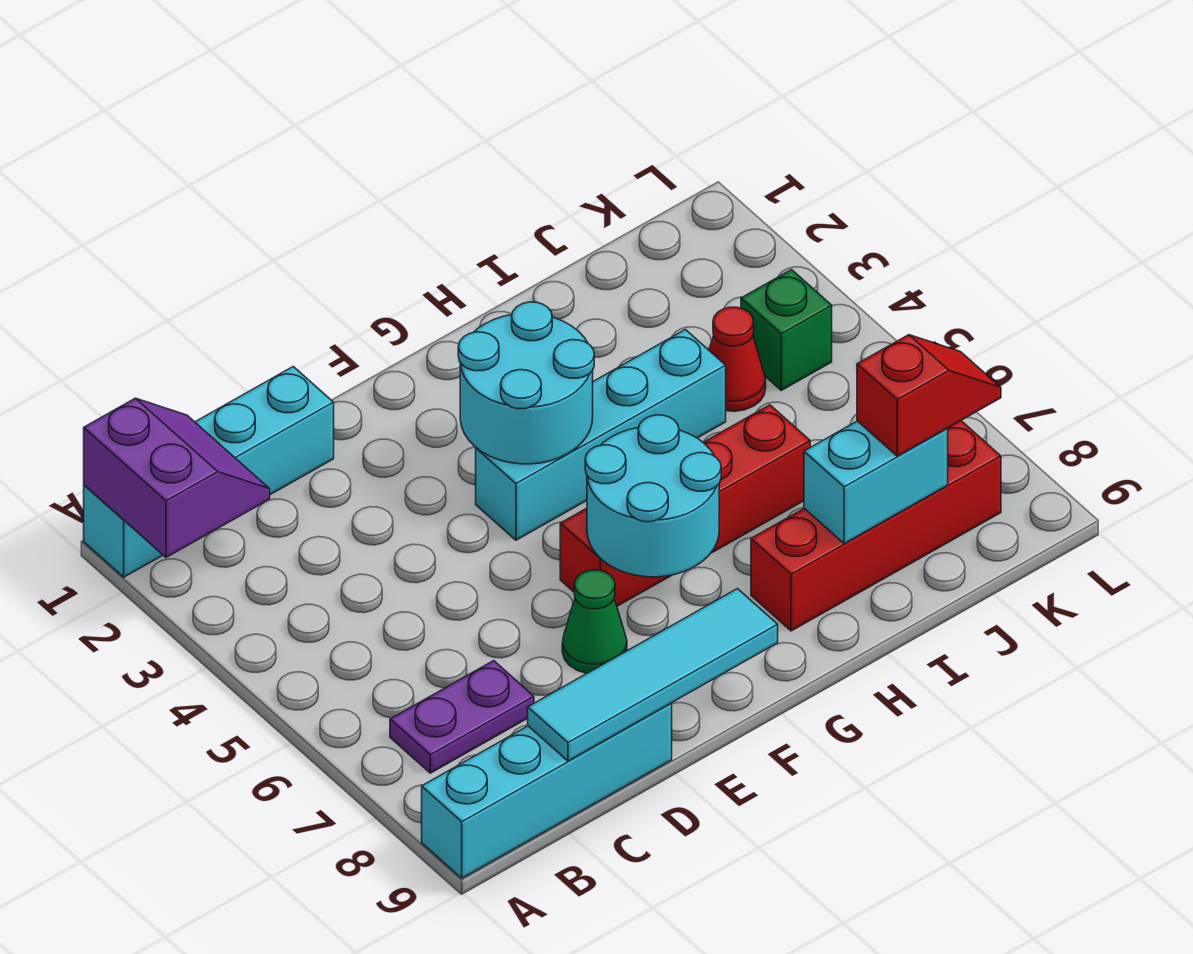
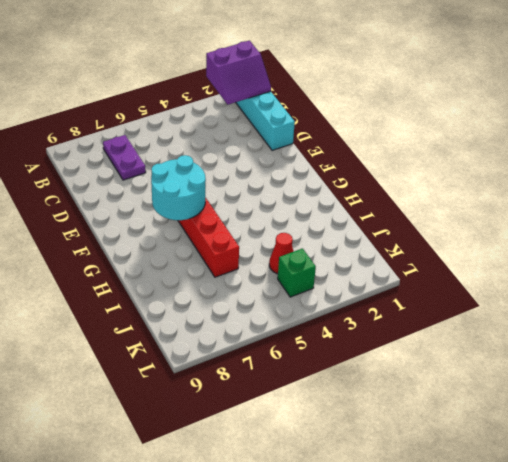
none -> cyan 1x4 brick [422,703,672,878]
none -> green 1x1 cone [562,570,627,673]
none -> cyan 1x4 brick [476,330,726,540]

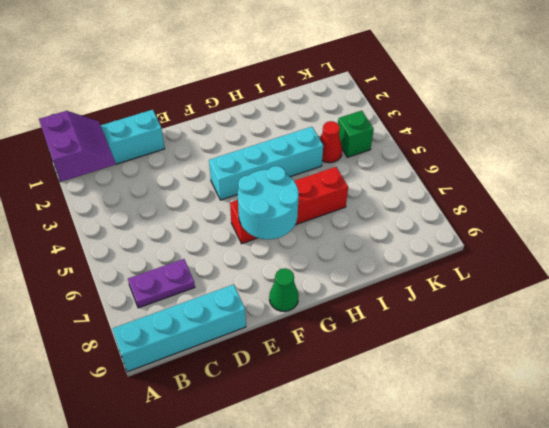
green 1x1 cone [269,268,299,312] -> green 1x1 cone moved to [562,570,627,673]
none -> red 1x4 brick [751,421,1001,631]
none -> cyan 1x4 tile [528,589,778,761]
none -> cyan 2x2 round brick [458,302,594,464]

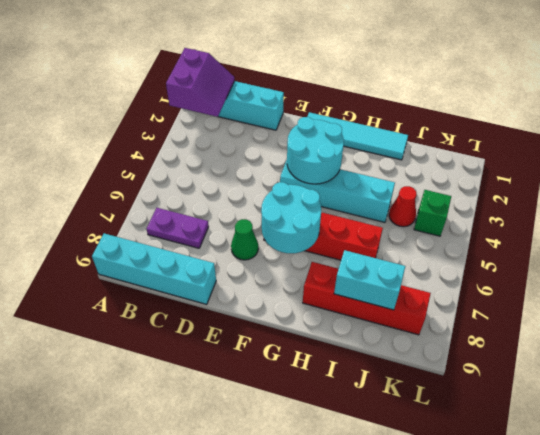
cyan 1x4 tile [307,112,408,160] -> cyan 1x4 tile moved to [528,589,778,761]
none -> red 1x2 slope [857,335,1001,456]

